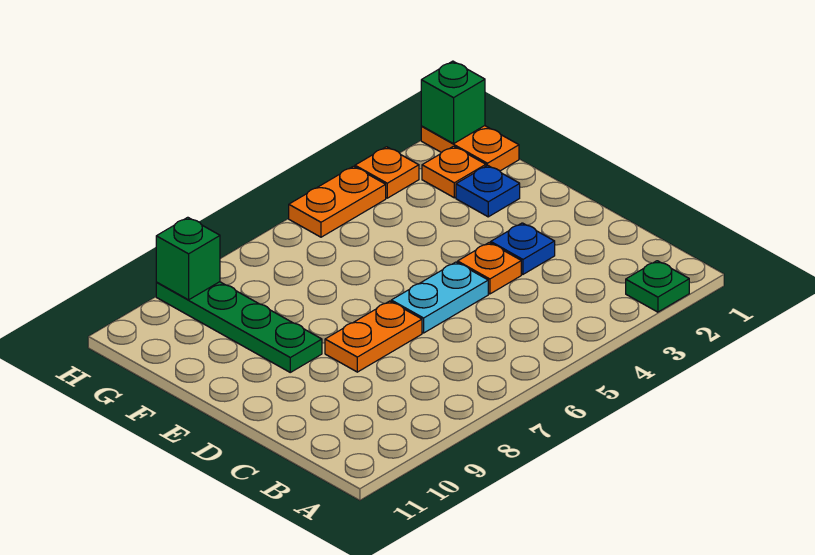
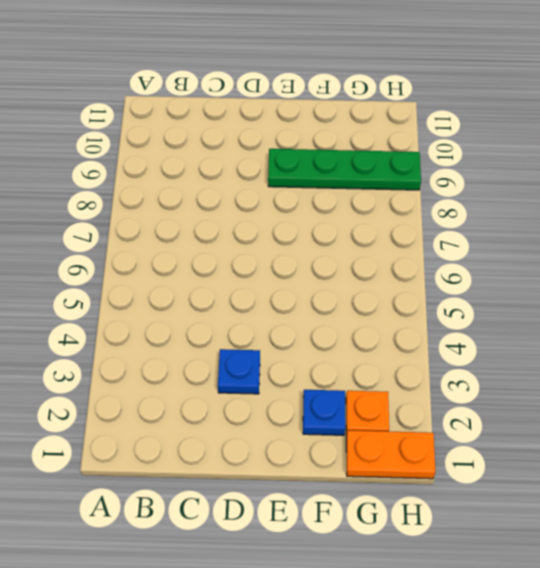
none -> green 1x1 plate [626,261,689,312]
none -> orange 1x1 plate [458,243,521,294]
none -> cyan 1x2 plate [391,262,488,333]

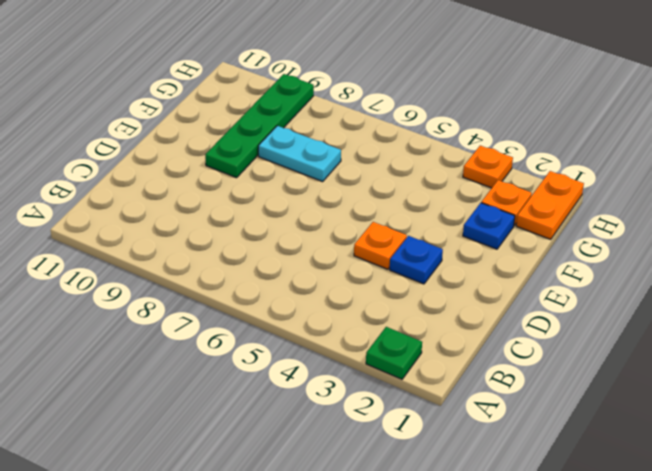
cyan 1x2 plate [258,126,341,182] -> cyan 1x2 plate moved to [391,262,488,333]
none -> orange 1x2 plate [325,301,422,372]
none -> orange 1x2 plate [289,166,386,237]
none -> green 1x1 brick [421,61,485,144]

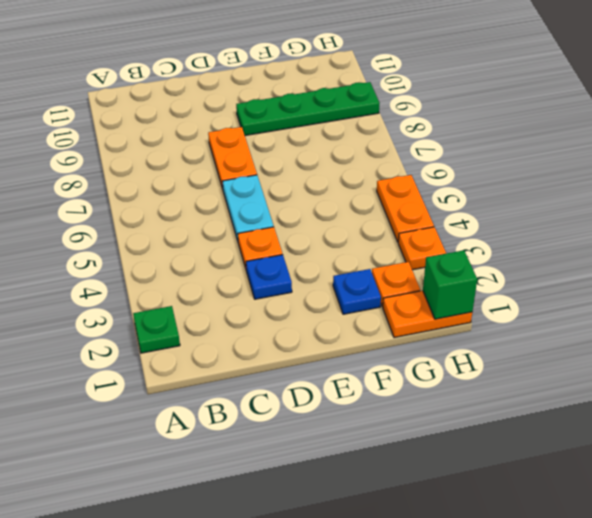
none -> green 1x1 brick [156,217,220,300]

